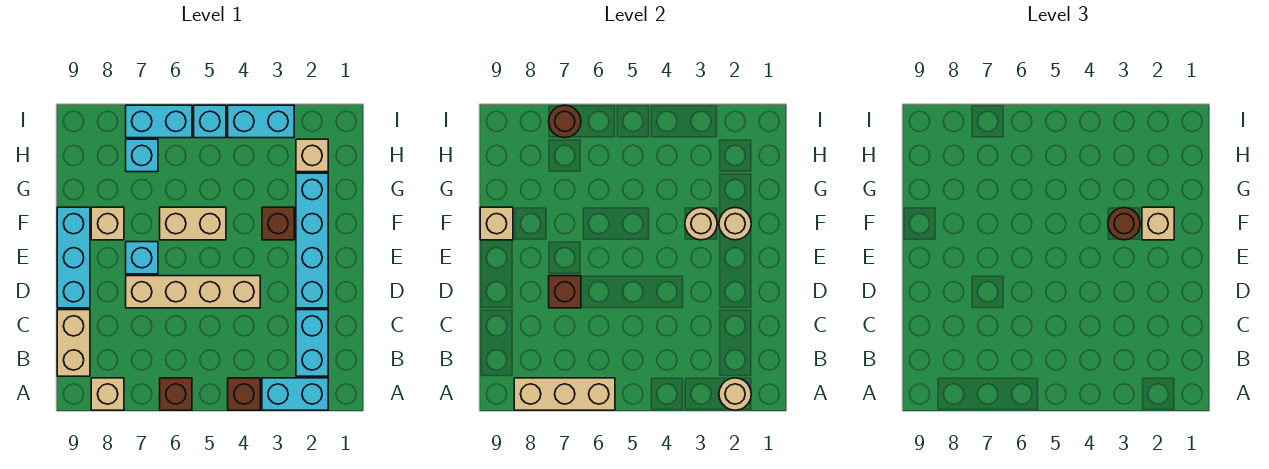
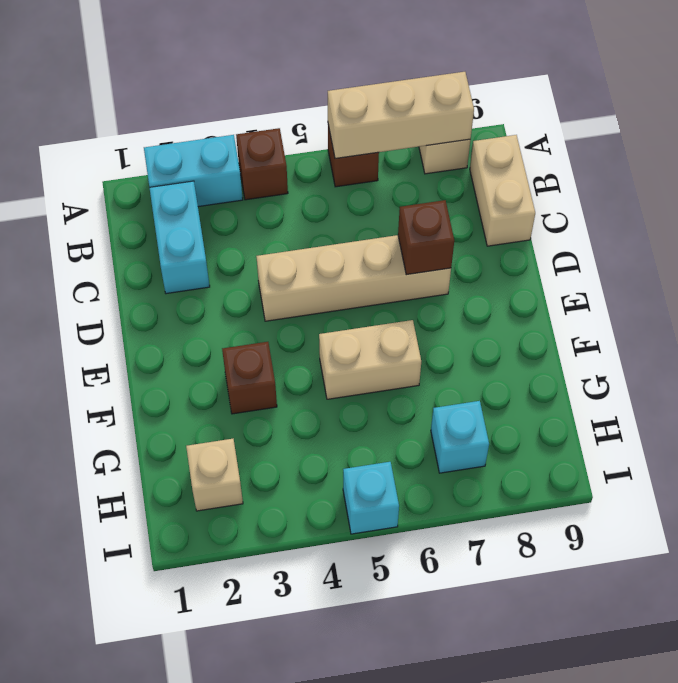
none -> cyan 1x4 brick [296,173,328,308]
none -> cyan 1x3 brick [57,207,90,308]
none -> cyan 1x1 brick [126,242,158,274]

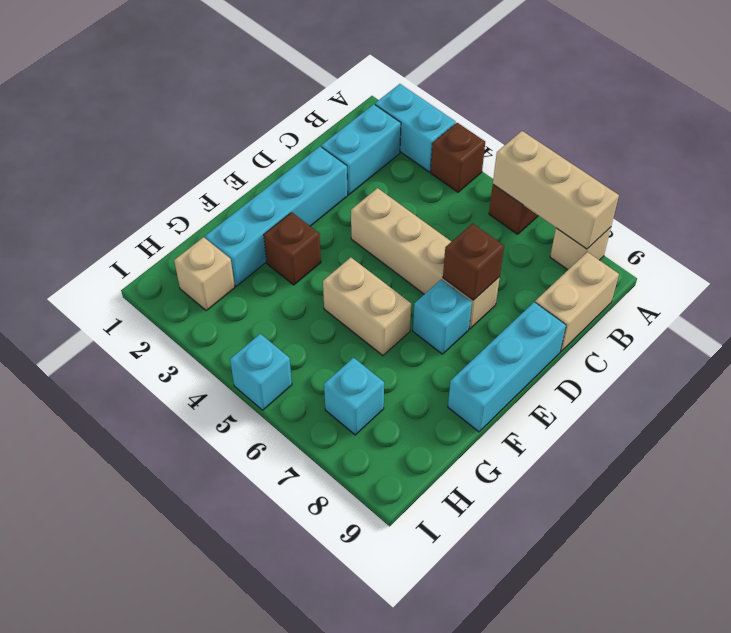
none -> tan 1x1 brick [91,207,124,240]
none -> cyan 1x2 brick [228,105,294,138]
none -> cyan 1x2 brick [126,105,192,138]

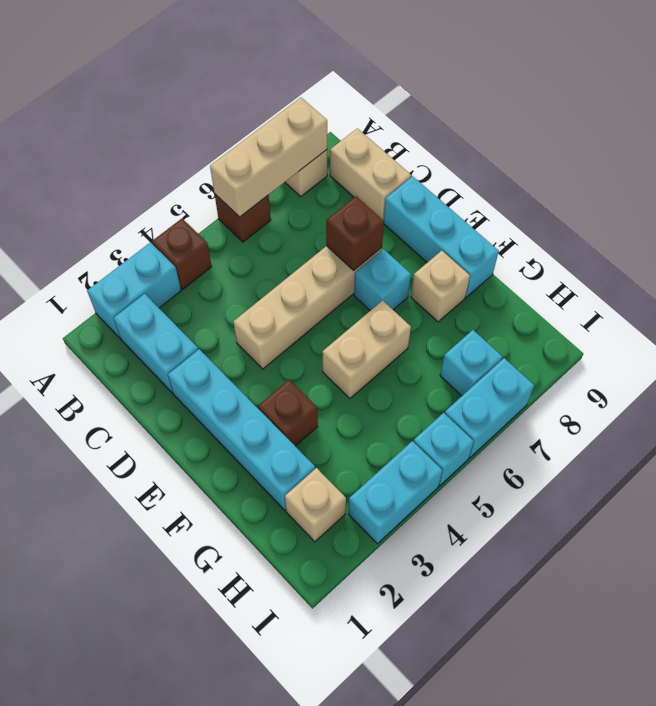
none -> tan 1x1 round brick [719,378,751,410]
none -> tan 1x1 round brick [719,208,751,240]
none -> tan 1x1 round brick [685,208,717,240]

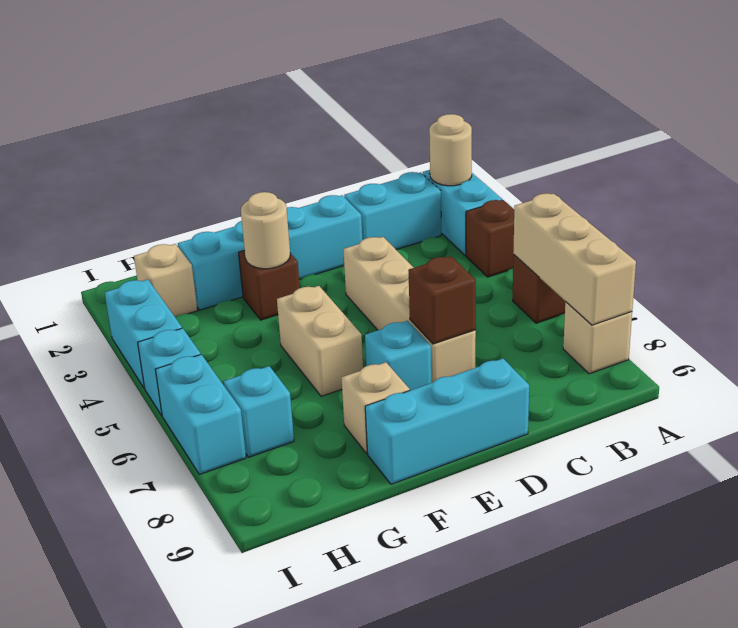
none -> tan 1x2 brick [57,310,90,376]
none -> tan 1x1 round brick [719,208,751,240]
none -> tan 1x1 brick [480,207,513,240]

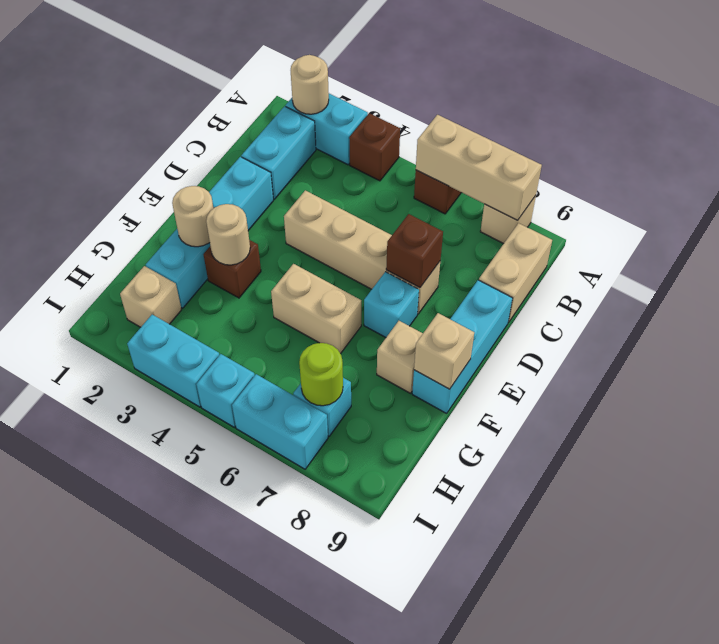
lime 1x1 round brick [299,343,343,406] -> none
none -> brown 1x1 round brick [549,105,581,138]
none -> tan 1x1 brick [1142,207,1174,240]
none -> brown 1x1 round brick [1108,208,1140,240]

